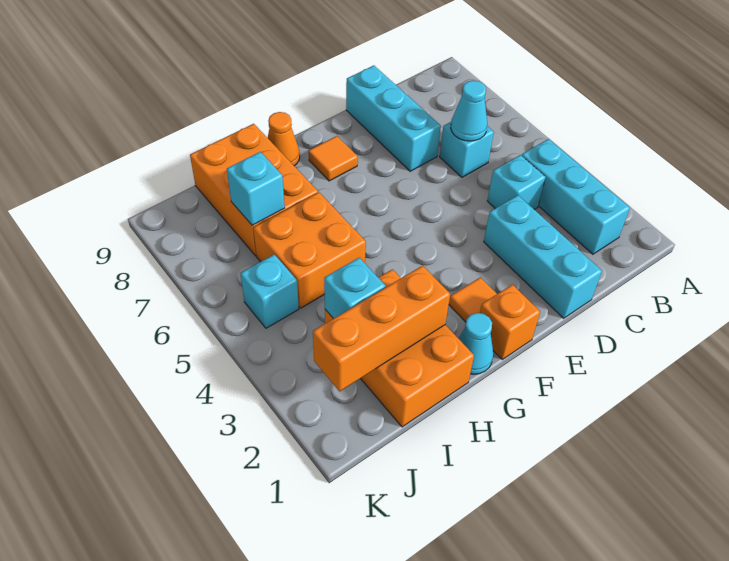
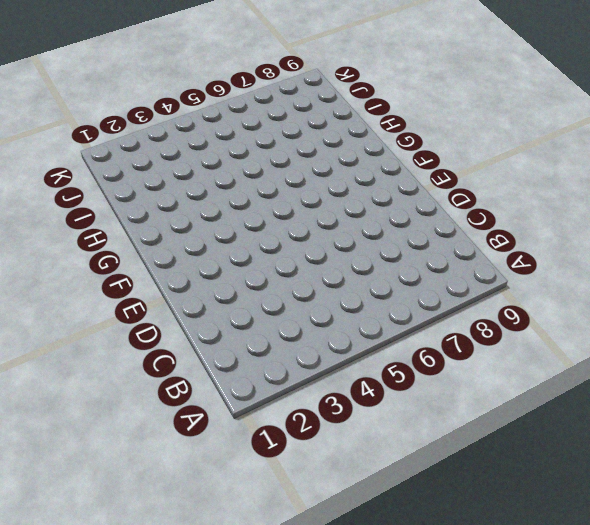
none -> cyan 1x3 brick [522,139,630,254]
none -> cyan 1x1 brick [487,155,546,209]
none -> cyan 1x1 brick [440,121,494,177]

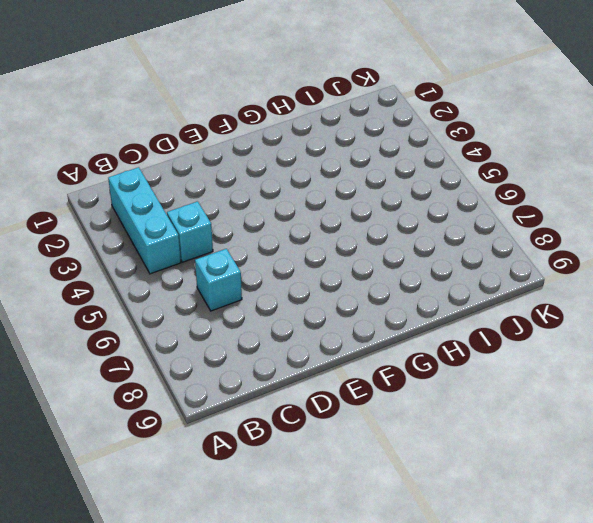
none -> cyan 1x3 brick [484,195,602,318]
none -> cyan 1x3 brick [346,65,441,171]
none -> orange 1x1 brick [480,285,540,359]

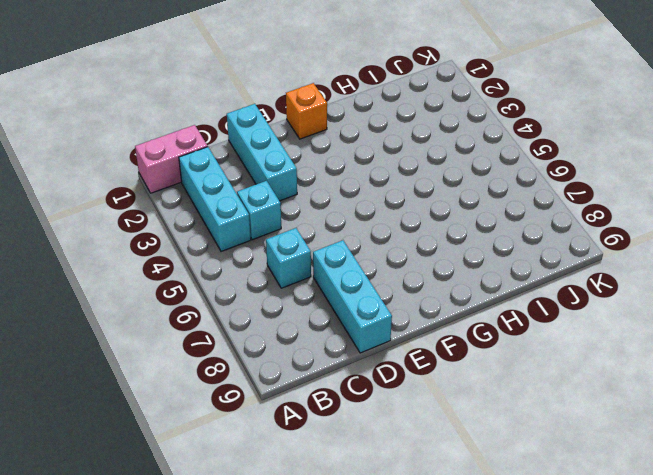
pink 1x2 brick [135,125,208,193] -> none
none -> orange 1x1 tile [449,277,497,322]
none -> orange 1x1 tile [309,136,358,181]
none -> cyan 1x1 cone [458,313,493,374]

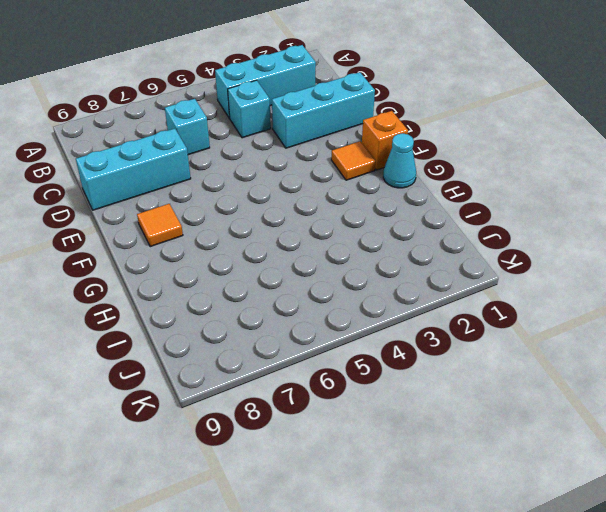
none -> orange 1x1 cone [268,112,300,166]
none -> orange 2x3 brick [325,269,474,427]
none -> orange 2x2 brick [253,192,366,308]

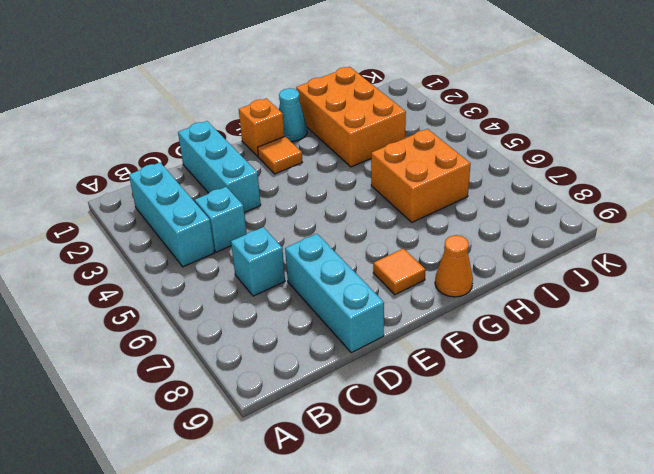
none -> orange 2x3 brick [190,124,318,256]
none -> cyan 1x1 brick [241,254,299,328]
none -> cyan 1x1 cone [451,80,487,141]

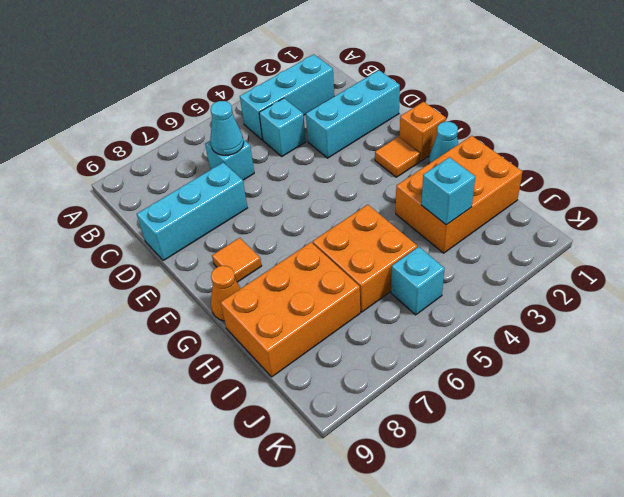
none -> orange 1x3 brick [313,266,450,391]
none -> cyan 1x1 brick [227,152,285,226]

